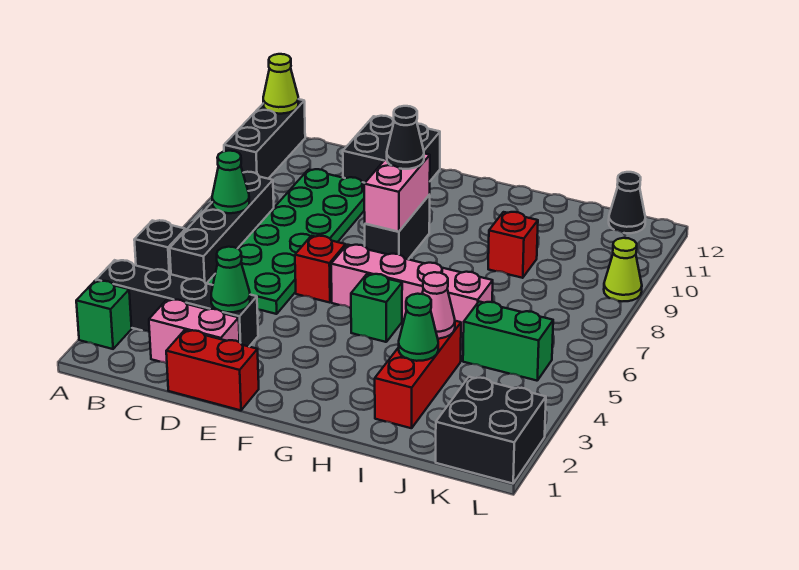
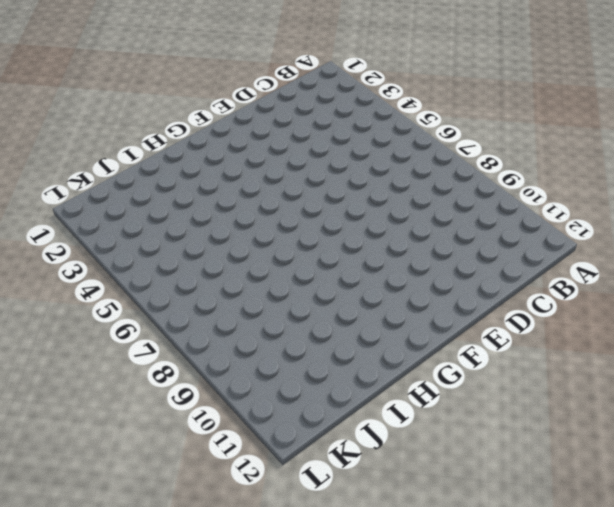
none -> green 1x1 brick [76,281,132,349]
none -> black 1x4 brick [96,260,258,346]
none -> black 1x1 brick [134,220,186,274]

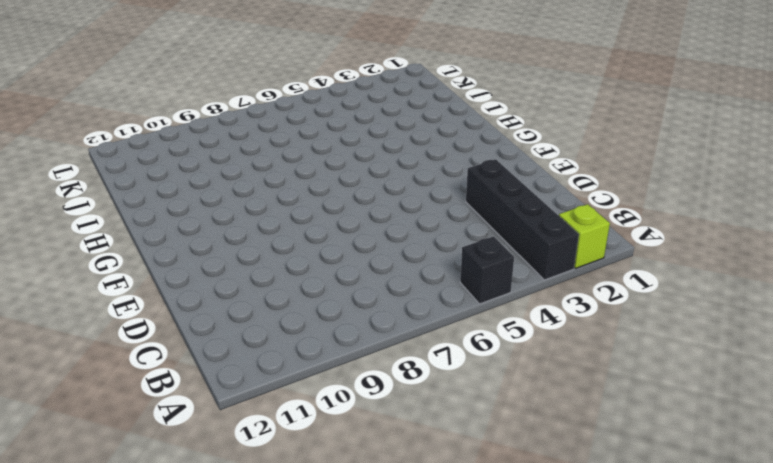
lime 1x1 brick [559,204,610,268] -> green 1x1 brick [76,281,132,349]
none -> black 1x3 brick [224,99,305,179]
none -> black 1x4 brick [170,172,274,283]
none -> pink 1x2 brick [149,299,240,363]

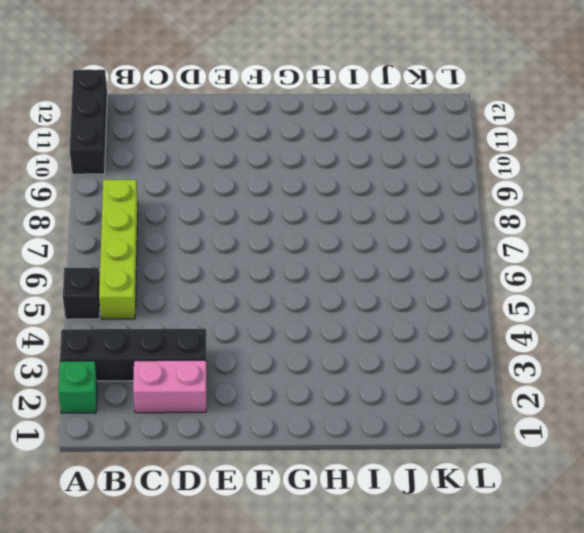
lime 1x4 brick [99,180,138,319] -> black 1x4 brick [170,172,274,283]
none -> green 2x6 plate [207,169,364,314]
none -> red 1x2 brick [166,330,259,410]
none -> black 2x2 brick [343,116,440,183]

